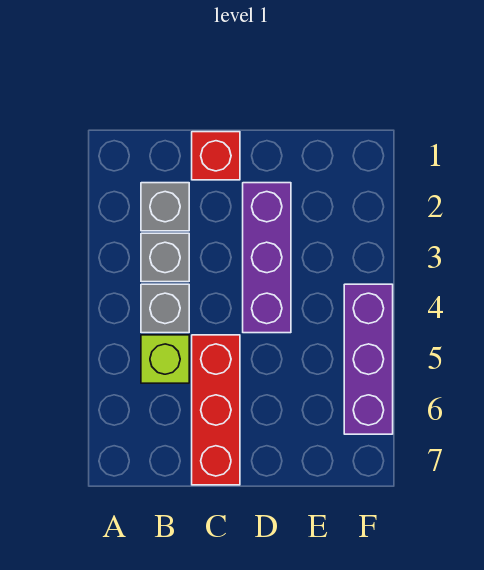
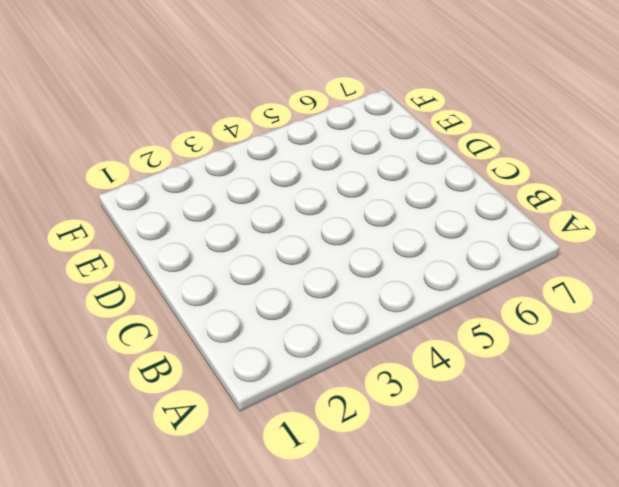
none -> grey 1x1 brick [141,183,189,231]
none -> grey 1x1 brick [141,233,189,282]

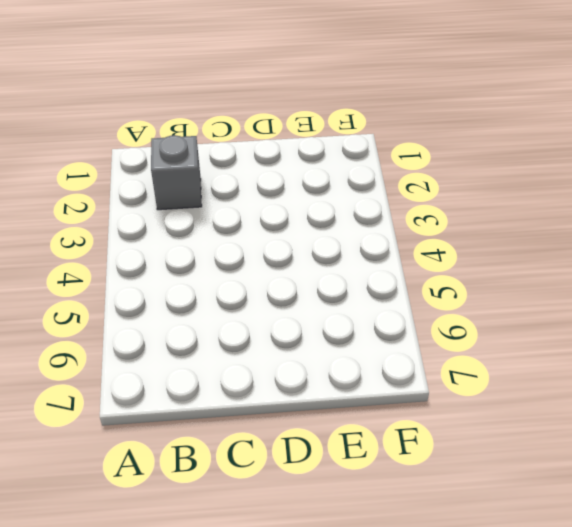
none -> grey 1x1 brick [141,233,189,282]
none -> grey 1x1 brick [141,284,189,333]

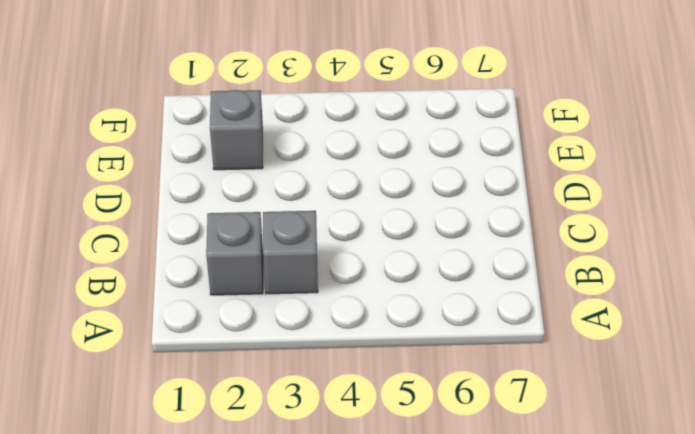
grey 1x1 brick [210,90,263,170] -> grey 1x1 brick moved to [141,284,189,333]
none -> lime 1x1 brick [141,335,189,383]
none -> red 1x1 brick [192,132,240,180]

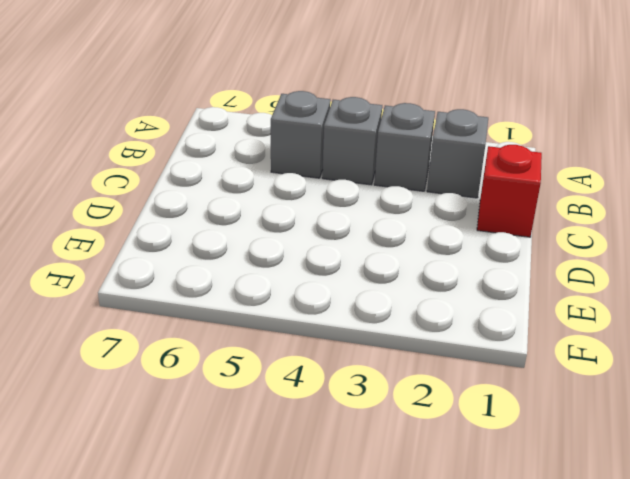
grey 1x1 brick [271,91,330,178] -> lime 1x1 brick [141,335,189,383]
none -> red 1x3 brick [192,335,240,485]
none -> purple 1x3 brick [243,183,291,333]

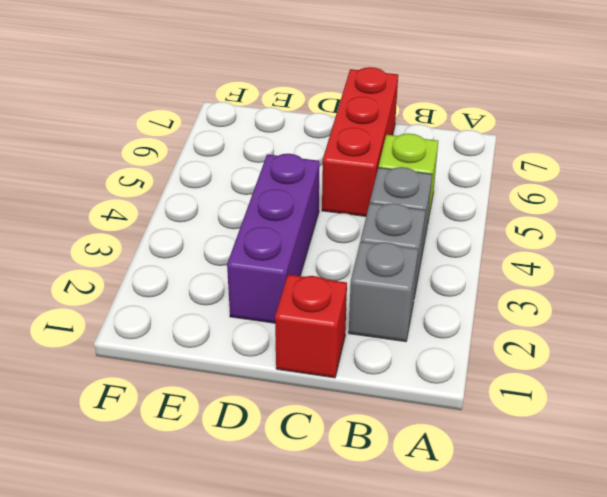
none -> purple 1x3 brick [344,284,393,434]

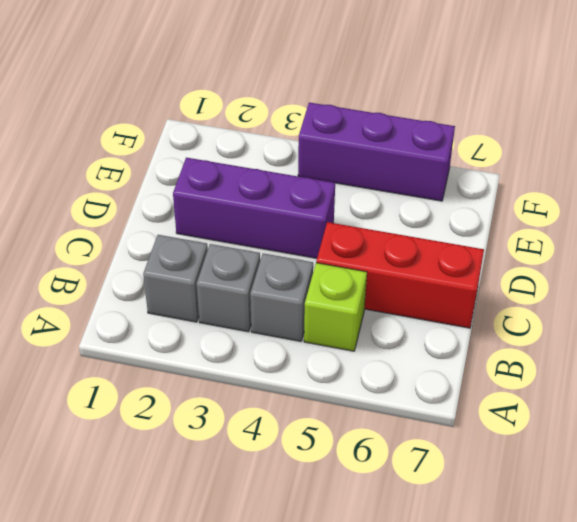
none -> red 1x1 brick [192,132,240,180]

